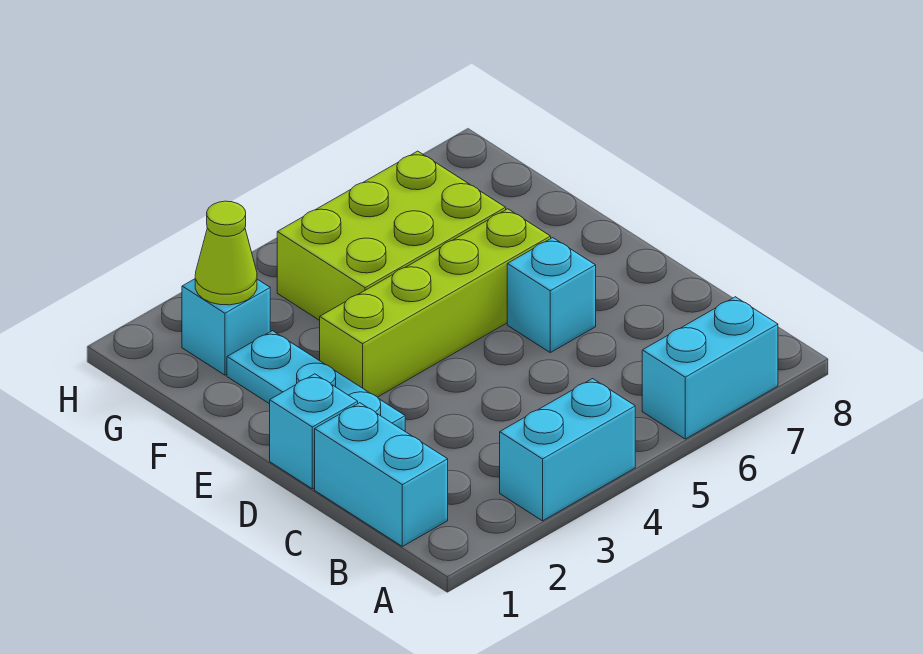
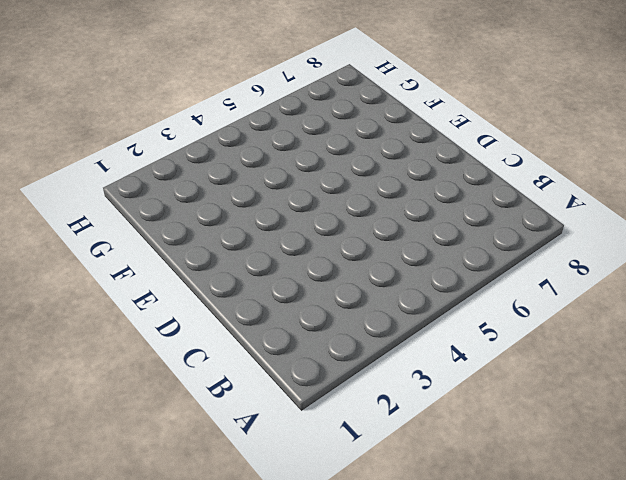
none -> cyan 1x2 brick [500,379,635,521]
none -> cyan 1x2 brick [642,297,778,439]

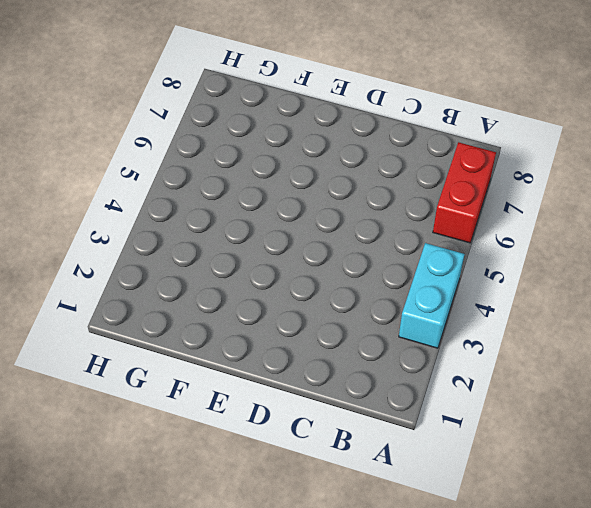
red 1x2 brick [433,142,496,243] -> cyan 1x2 brick [642,297,778,439]
none -> cyan 1x2 brick [315,403,448,546]
none -> cyan 1x1 brick [270,374,358,489]

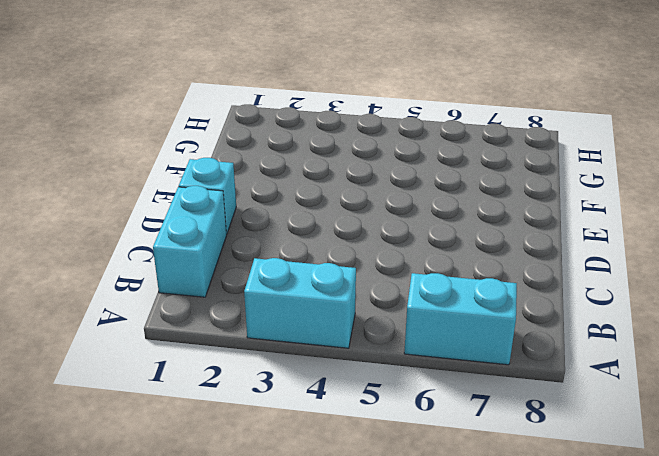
none -> cyan 1x3 plate [227,331,405,431]
none -> cyan 1x1 brick [507,238,596,352]

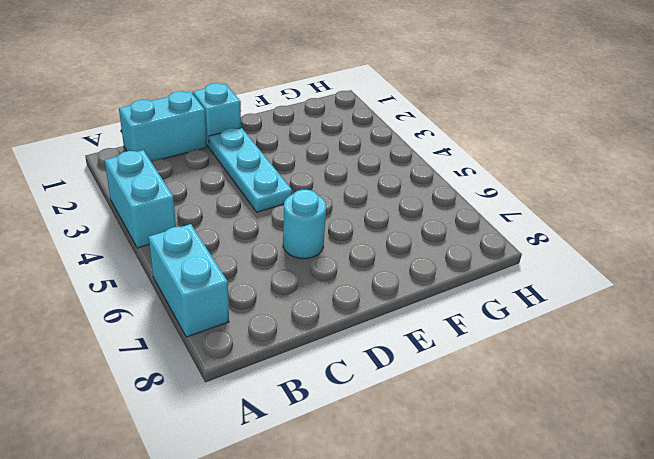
cyan 1x3 plate [209,128,292,212] -> cyan 1x3 plate turned to [227,331,405,431]
cyan 1x1 round brick [283,190,326,259] -> cyan 1x1 brick [507,238,596,352]
none -> lime 1x4 brick [320,209,551,397]
none -> lime 2x3 brick [277,151,506,320]

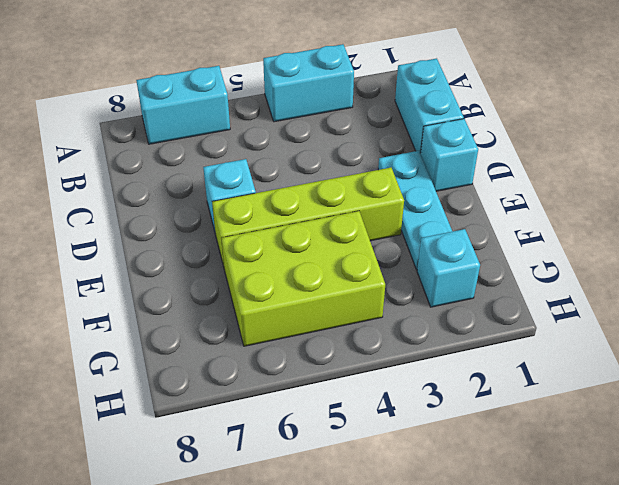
none -> lime 1x1 cone [195,201,257,305]

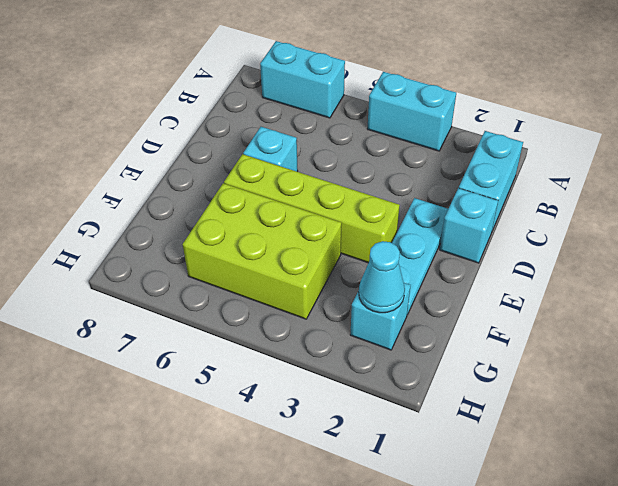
cyan 1x1 cone [359,241,405,313] -> lime 1x1 cone [195,201,257,305]

